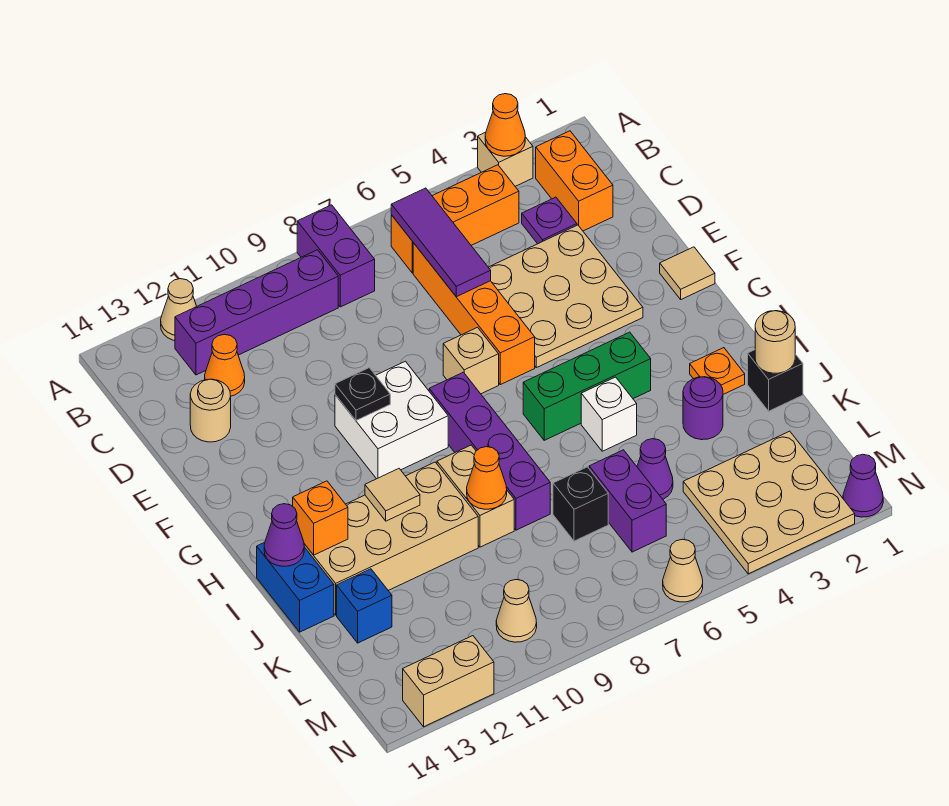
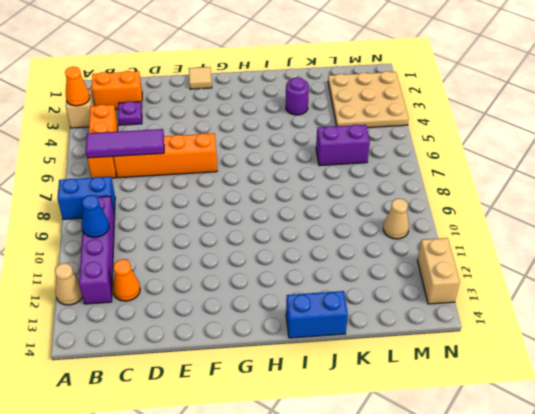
blue 1x2 brick [57,177,115,219] -> purple 1x2 brick [297,205,375,307]
blue 1x1 cone [82,195,109,238] -> none
none -> tan 3x3 plate [488,225,643,368]
none -> tan 1x1 round brick [190,379,231,442]
none -> tan 1x1 brick [443,327,499,394]
none -> white 2x2 brick [335,361,448,479]

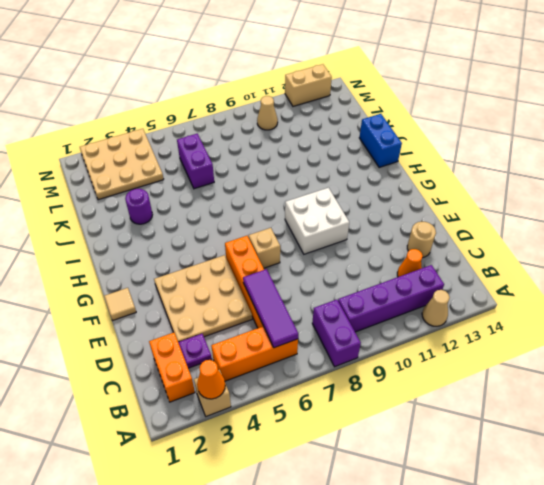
none -> purple 1x4 brick [429,372,550,530]
none -> green 1x3 brick [523,332,651,440]
none -> orange 1x1 plate [690,348,745,394]
none -> white 1x1 brick [581,377,637,451]

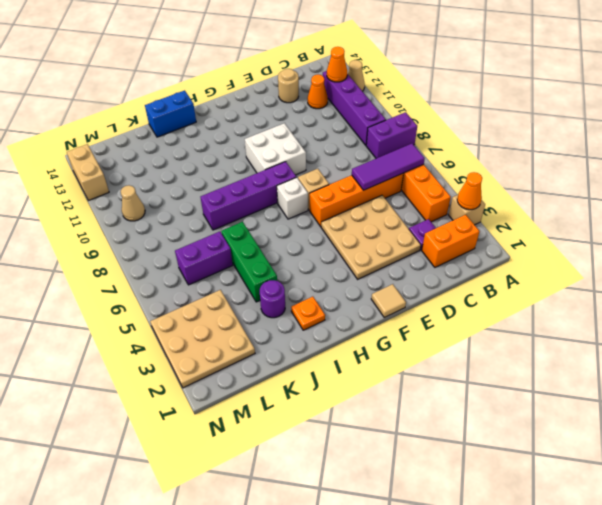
orange 1x1 cone [327,47,347,82] -> orange 1x1 cone moved to [467,447,507,509]
white 1x1 brick [277,177,308,219] -> white 1x1 brick moved to [581,377,637,451]
green 1x3 brick [221,222,277,302] -> green 1x3 brick moved to [523,332,651,440]
none -> tan 1x2 brick [437,445,514,547]
none -> tan 2x4 brick [304,462,478,615]
none -> black 1x1 brick [748,350,803,411]
none -> purple 1x1 cone [637,439,673,499]

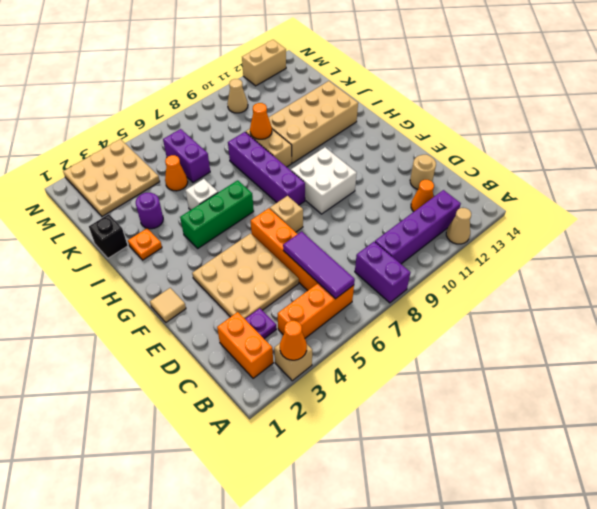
orange 1x1 cone [165,155,188,191] -> purple 1x1 cone [637,439,673,499]
none -> blue 1x2 brick [257,543,334,632]
none -> black 1x1 brick [553,467,608,541]
none -> blue 1x1 brick [337,569,392,643]
none -> purple 1x1 cone [843,454,883,517]

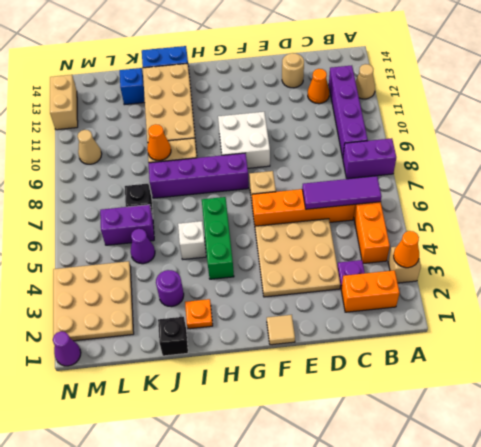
none -> tan 1x1 cone [663,539,703,602]
none -> black 1x1 plate [335,368,390,420]
none -> tan 1x1 tile [365,469,420,521]
none -> orange 1x1 brick [293,481,348,555]

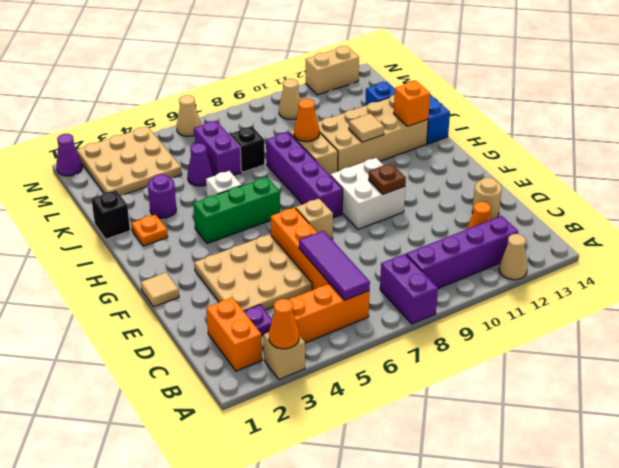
brown 1x1 plate [369,164,406,194] -> black 1x1 plate [335,368,390,420]
none -> purple 1x1 cone [264,504,304,566]
none -> tan 1x1 round brick [755,311,795,373]

